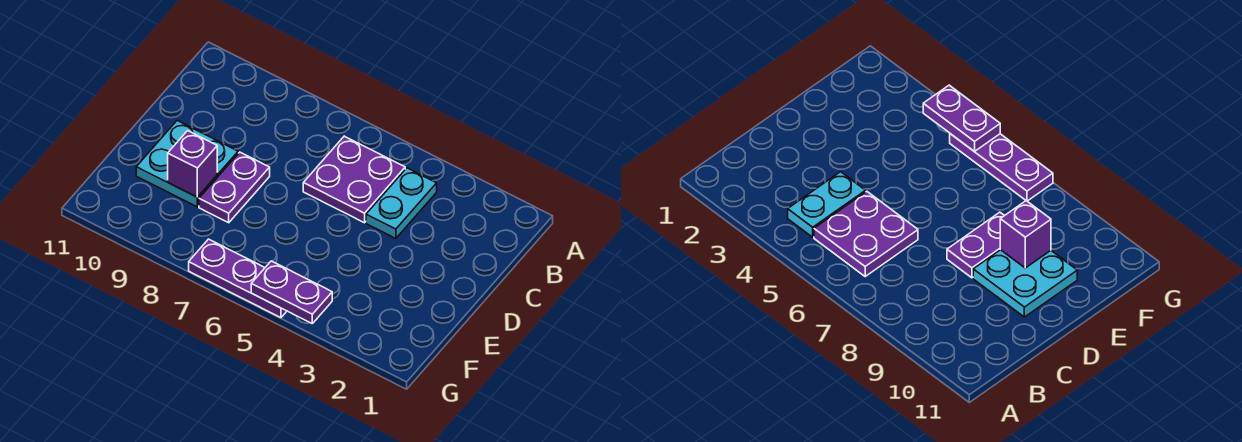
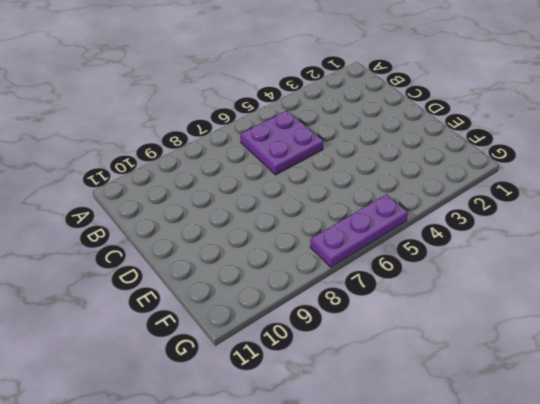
none -> cyan 1x2 plate [366,168,437,239]
none -> purple 1x2 plate [199,152,270,223]

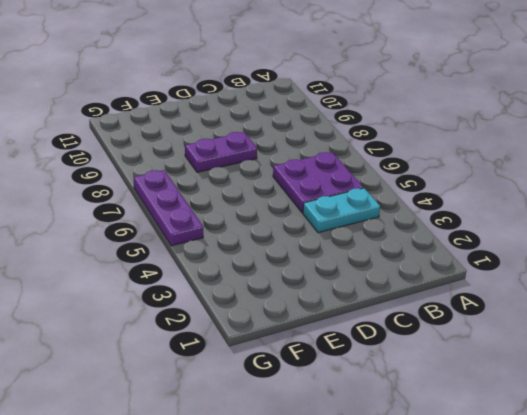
none -> cyan 2x2 plate [136,121,238,207]
none -> purple 1x1 brick [168,131,217,197]

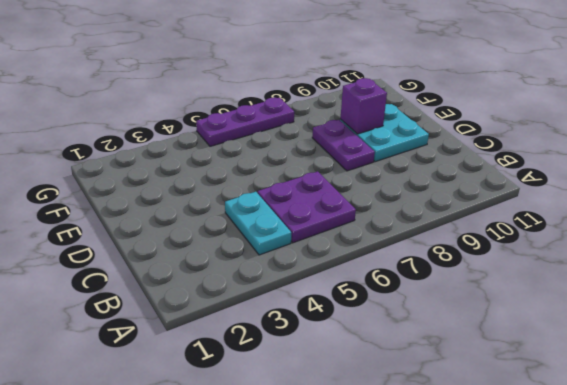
none -> purple 1x2 plate [251,261,332,323]

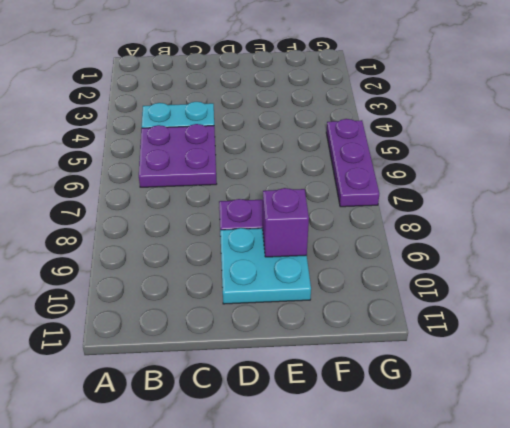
none -> purple 1x2 plate [251,261,332,323]

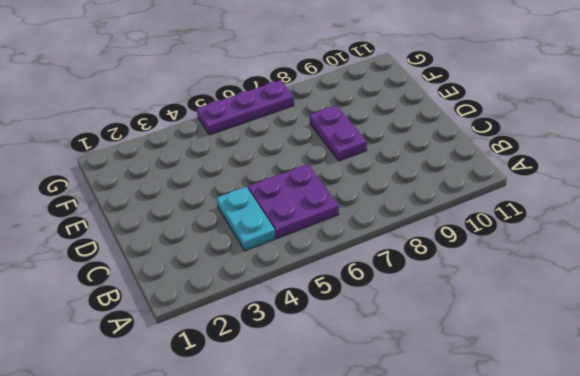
none -> cyan 2x2 plate [136,121,238,207]
none -> purple 1x1 brick [168,131,217,197]

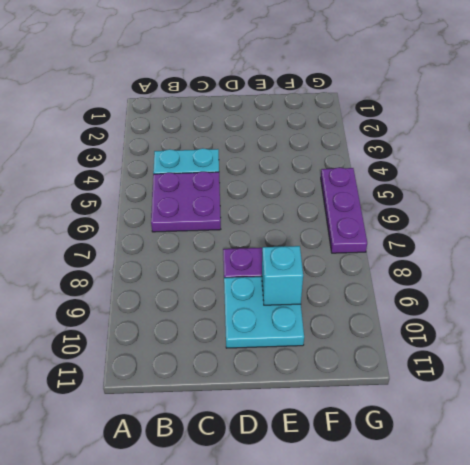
cyan 1x1 brick [262,246,303,305] -> purple 1x1 brick [168,131,217,197]
none -> purple 1x2 plate [251,261,332,323]

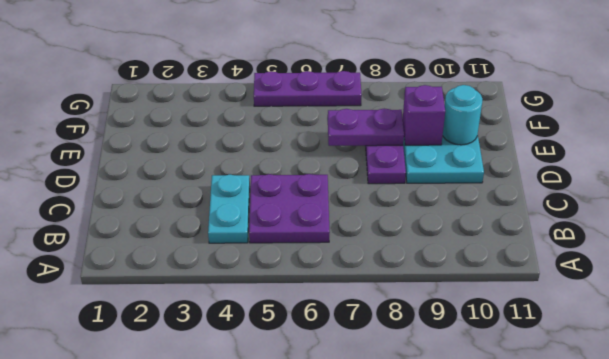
purple 1x2 plate [328,108,404,146] -> purple 1x2 plate moved to [251,261,332,323]
cyan 1x1 round brick [443,85,482,145] -> none

